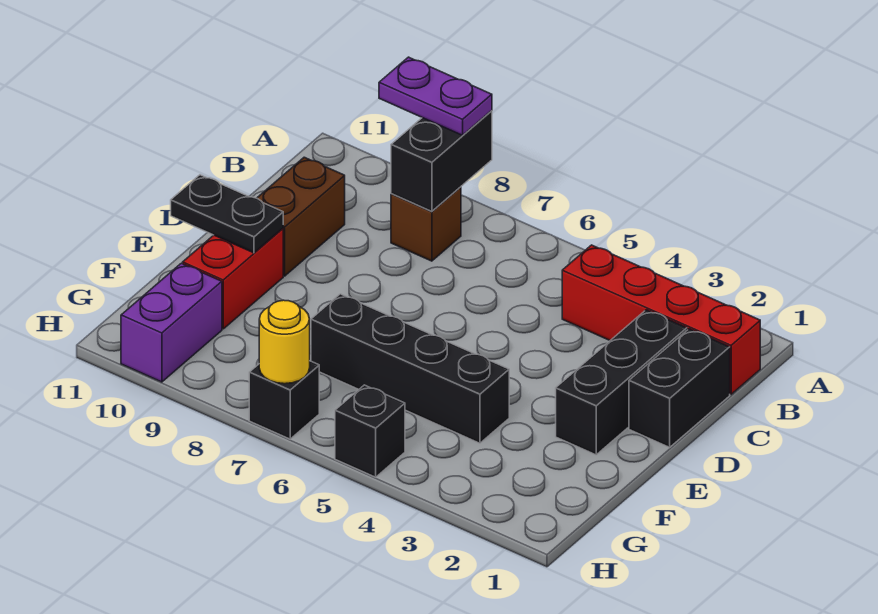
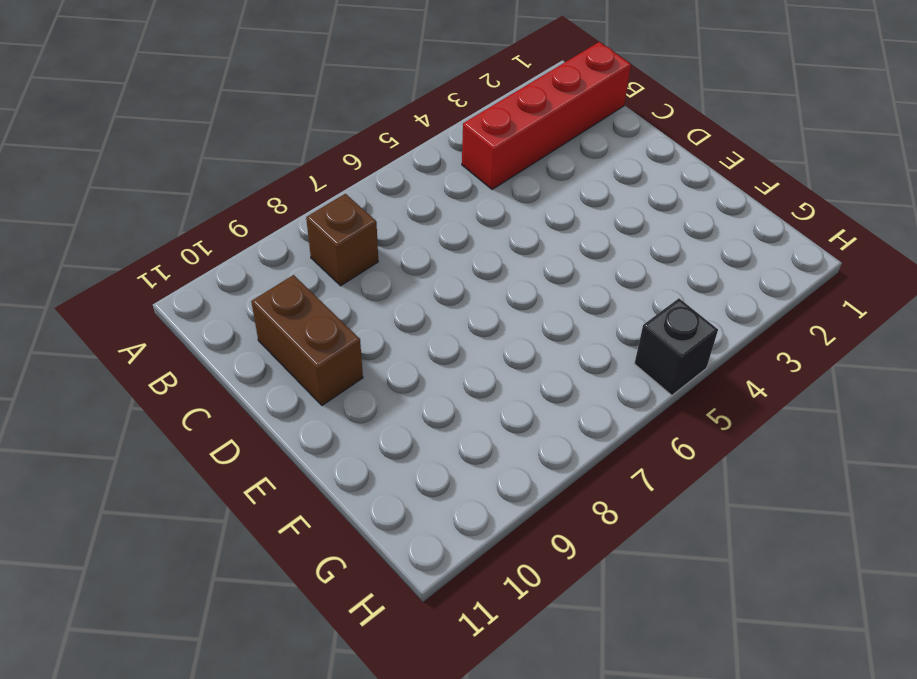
none -> black 1x2 brick [629,329,730,447]
none -> black 1x3 brick [556,310,687,455]
none -> red 1x2 brick [183,229,283,329]

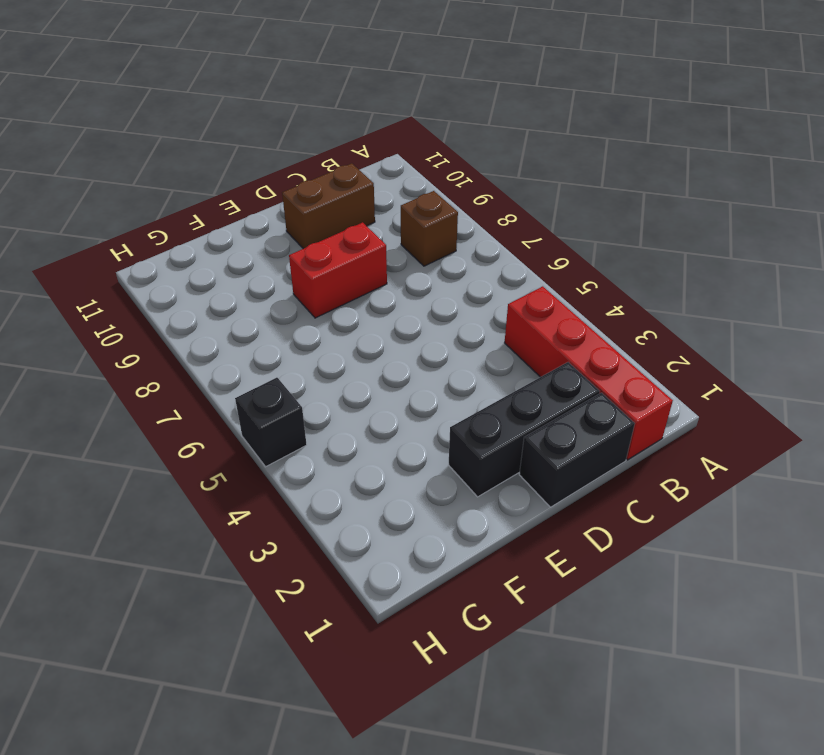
red 1x2 brick [289,222,387,318] -> red 1x2 brick moved to [183,229,283,329]
none -> black 1x4 brick [311,294,509,443]
none -> purple 1x2 brick [121,263,222,382]
none -> black 1x1 brick [249,361,319,439]

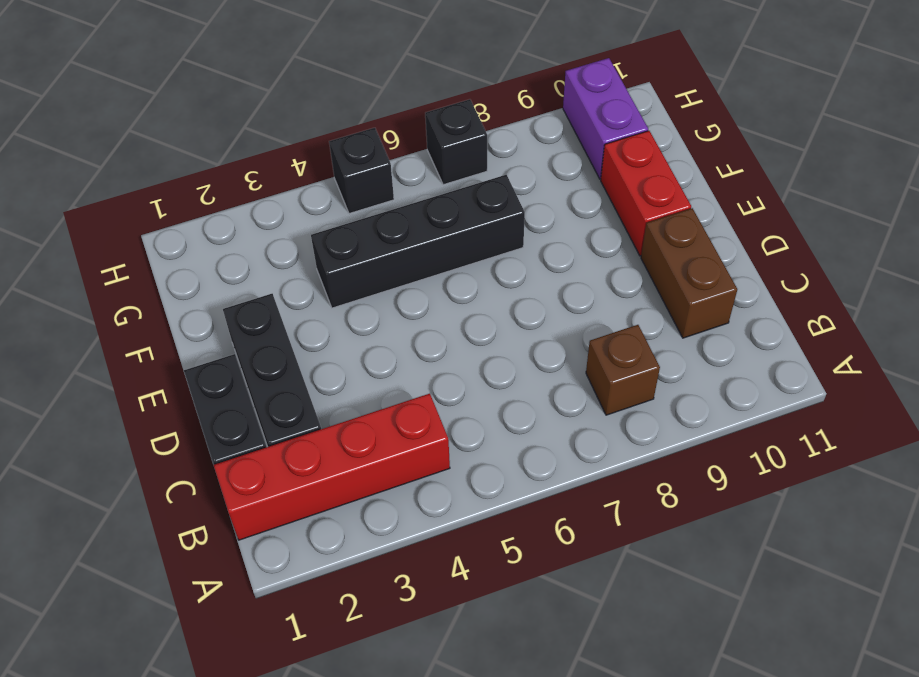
none -> black 1x2 brick [391,111,492,212]
none -> black 1x2 plate [171,175,283,253]
none -> yellow 1x1 round brick [259,300,310,384]

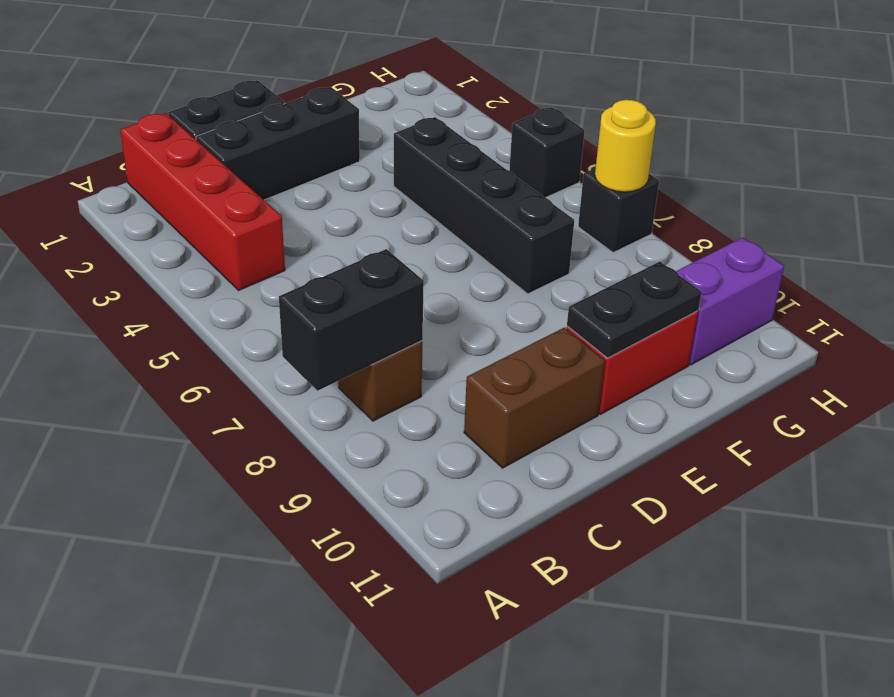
black 1x2 plate [567,262,702,358] -> black 1x2 plate turned to [171,175,283,253]
none -> purple 1x2 plate [379,57,492,135]

